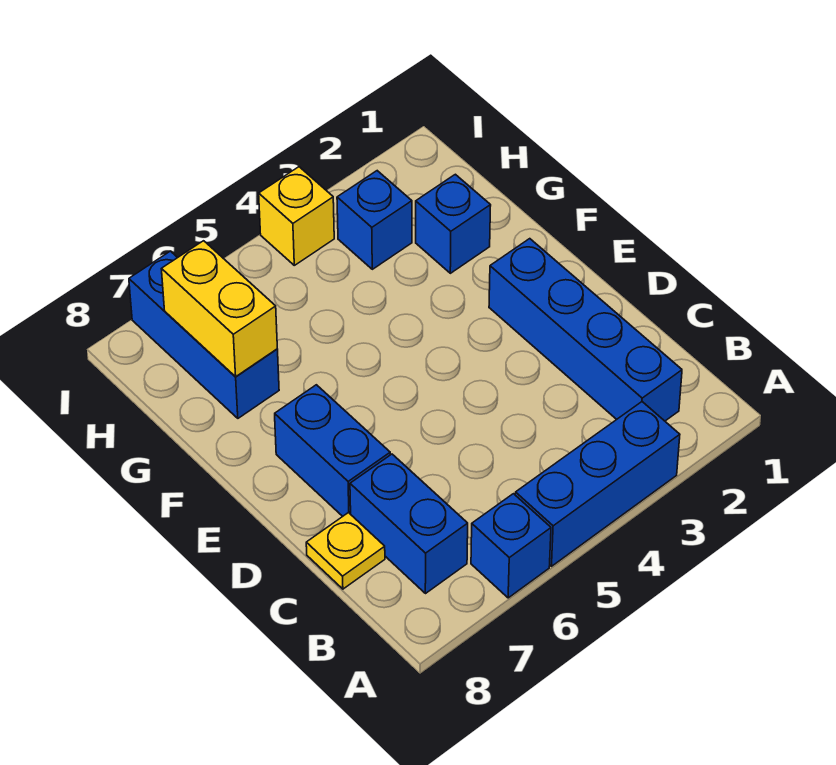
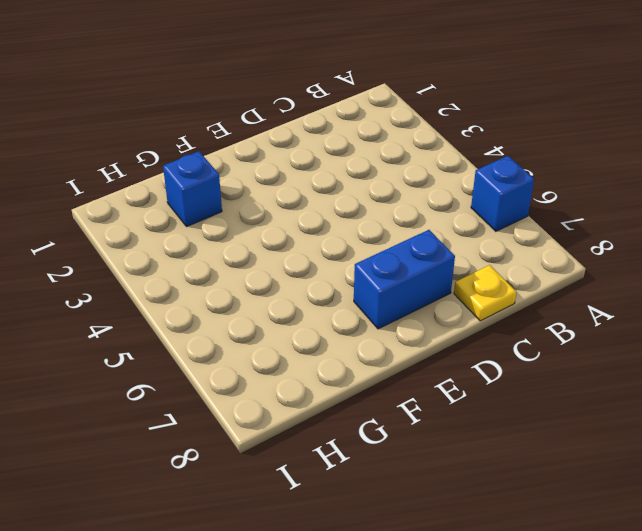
none -> blue 1x3 brick [515,402,680,566]
none -> blue 1x4 brick [489,239,682,421]

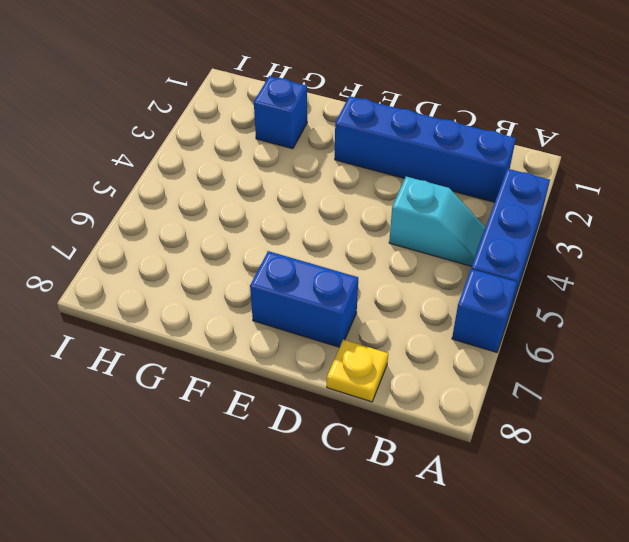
cyan 1x2 slope [389,177,486,266] -> none
none -> blue 1x2 brick [350,454,468,594]
none -> blue 1x3 brick [129,251,279,418]

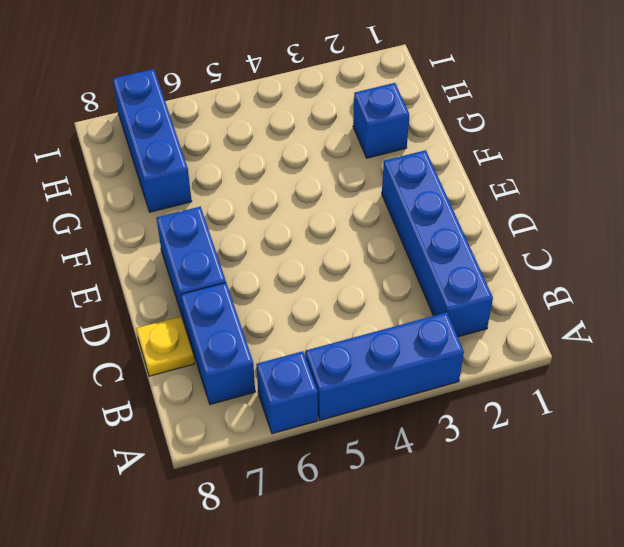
none -> blue 1x1 brick [337,171,412,269]
none -> yellow 1x1 brick [259,167,334,265]

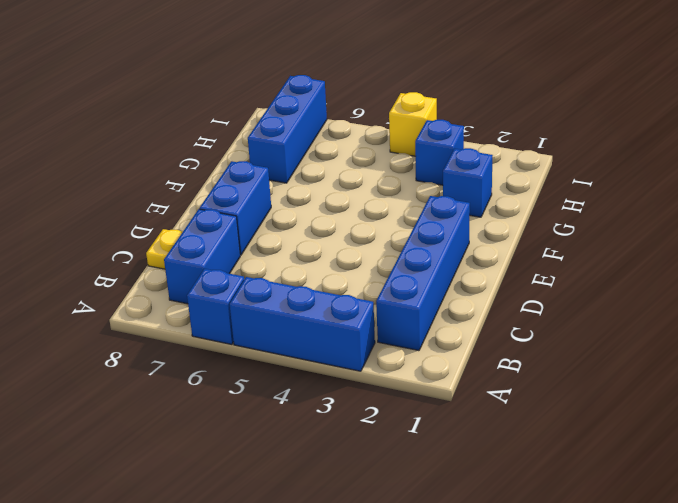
none -> yellow 1x2 brick [162,241,277,377]

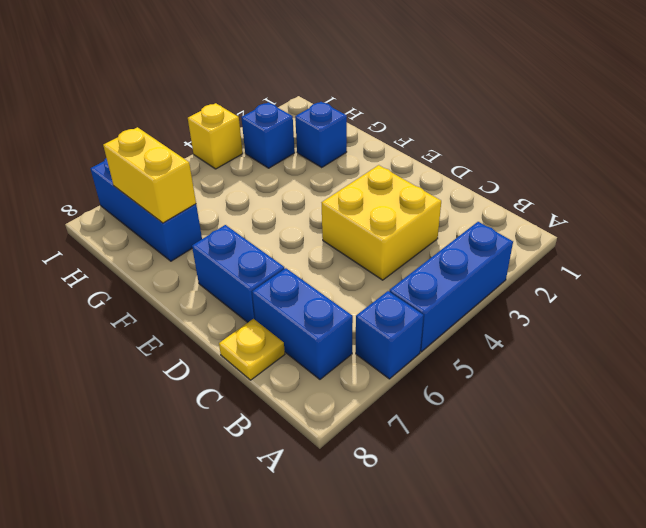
yellow 2x2 brick [322,165,441,280] -> none
none -> blue 1x4 brick [489,239,682,421]

